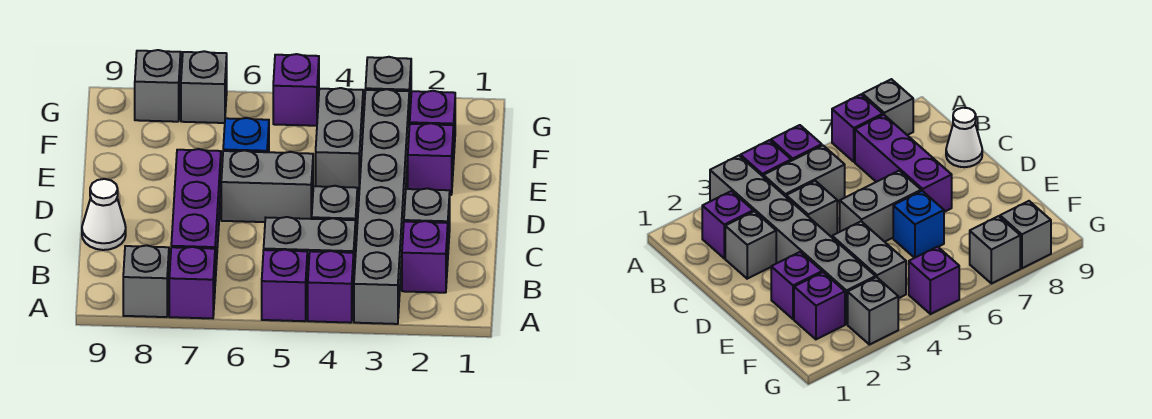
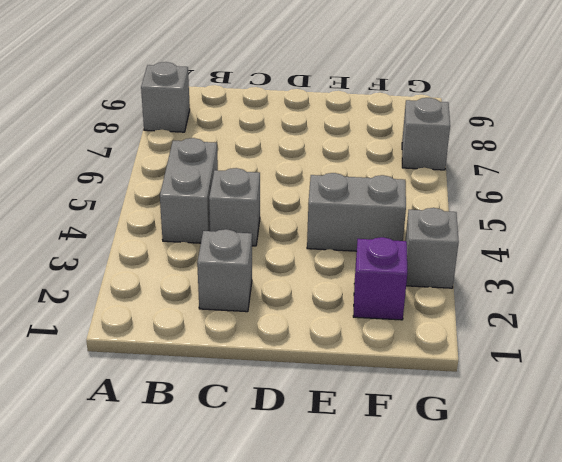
none -> grey 1x6 brick [354,89,409,324]
none -> purple 1x1 brick [307,251,354,323]
none -> purple 1x1 brick [262,250,307,321]

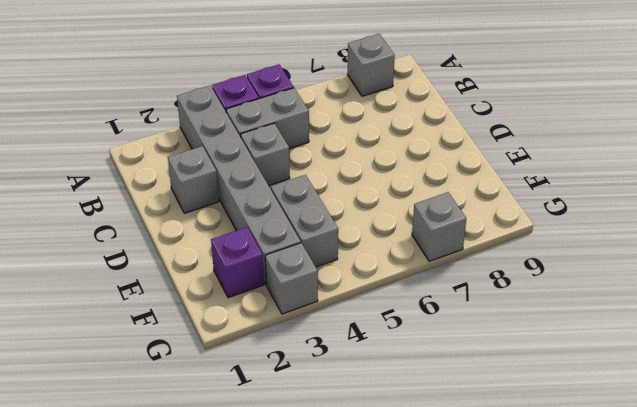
none -> purple 1x1 brick [169,247,215,318]
none -> purple 1x1 brick [402,221,448,293]
none -> purple 1x3 brick [171,149,221,281]

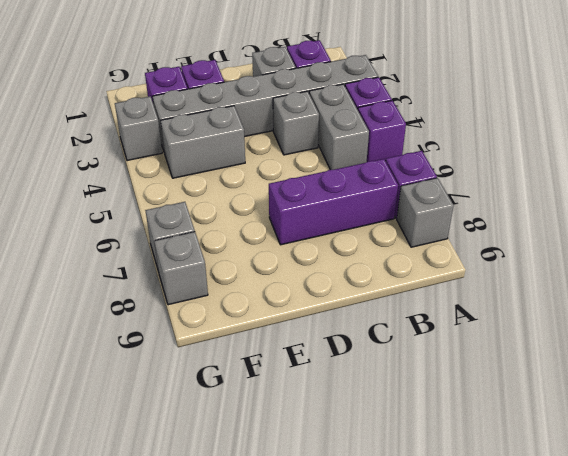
none -> white 1x1 cone [82,179,126,250]
none -> grey 1x2 brick [221,150,313,222]
none -> blue 1x1 brick [223,118,269,152]

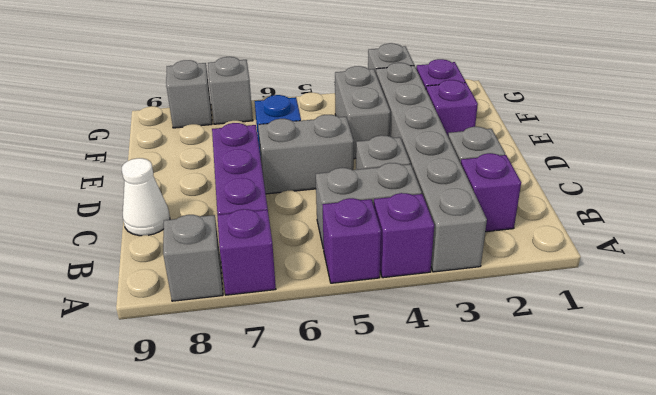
none -> purple 1x1 brick [273,54,319,126]

